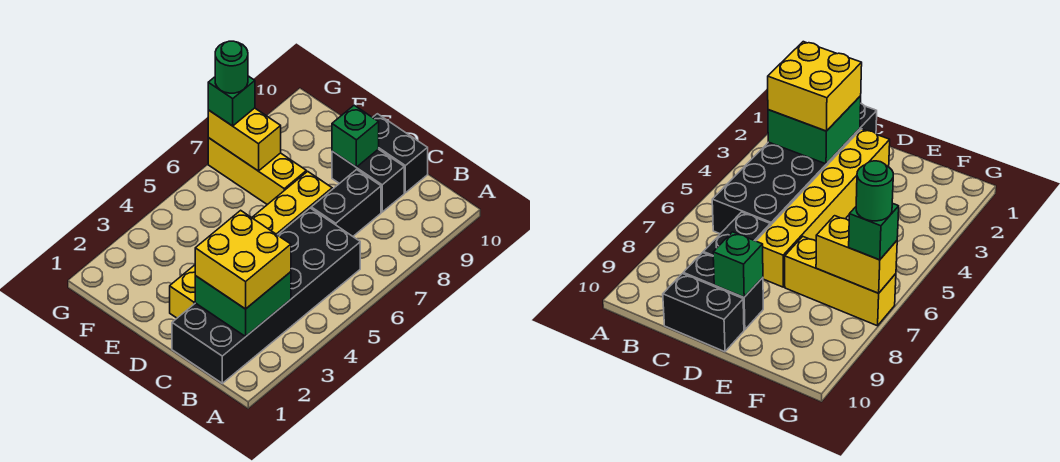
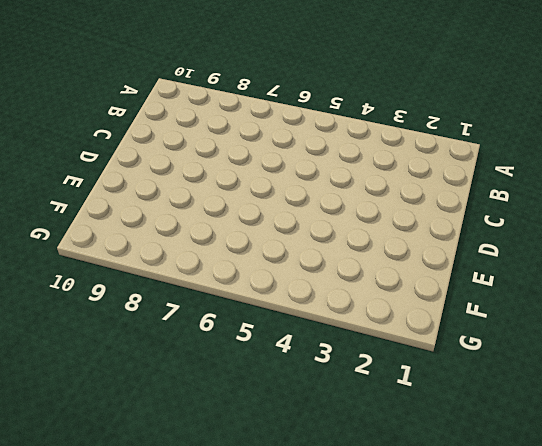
none -> black 2x6 brick [172,208,360,383]
none -> black 1x2 brick [311,170,381,236]
none -> black 1x2 brick [332,149,404,212]

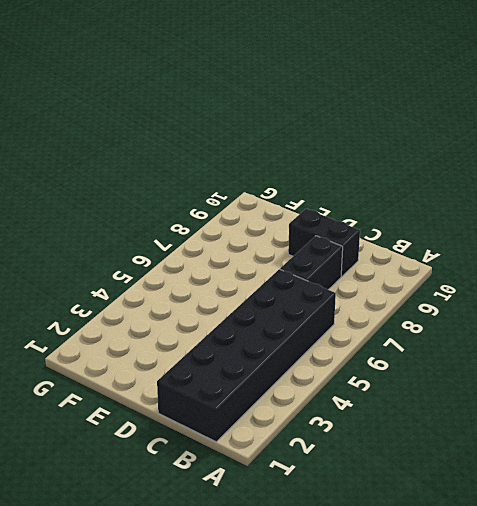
none -> black 1x2 brick [373,114,428,193]
none -> yellow 1x6 brick [170,171,332,318]
none -> yellow 1x3 brick [208,138,306,205]

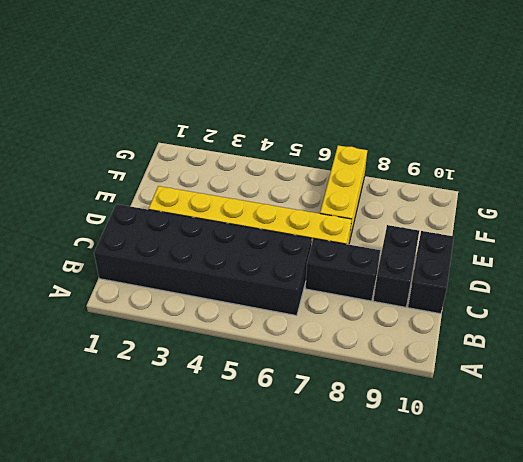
none -> green 2x2 brick [195,272,291,337]
none -> green 1x1 brick [332,105,379,167]
none -> yellow 1x2 brick [208,108,281,171]

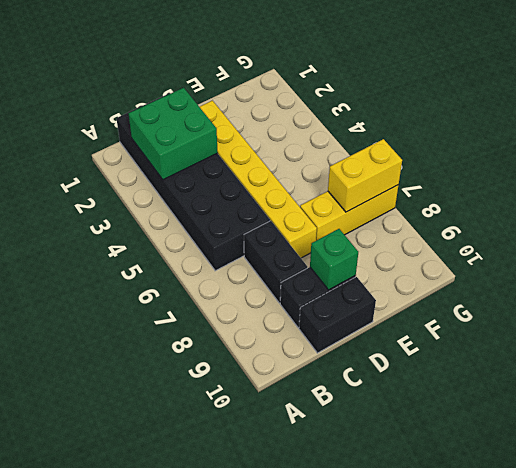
none -> yellow 2x2 brick [195,210,291,309]
none -> green 1x1 brick [208,76,255,126]
none -> green 1x1 round brick [215,41,248,93]

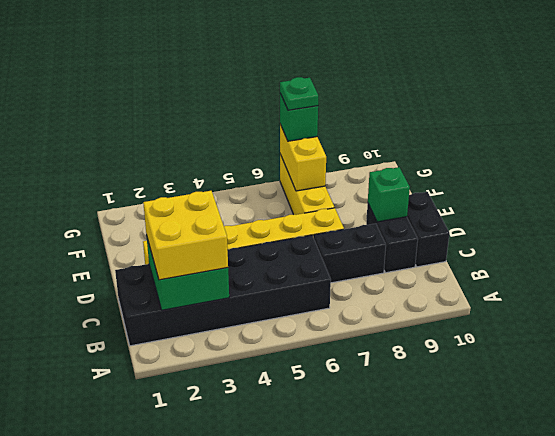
green 1x1 plate [280,77,318,110] -> green 1x1 round brick [215,41,248,93]

